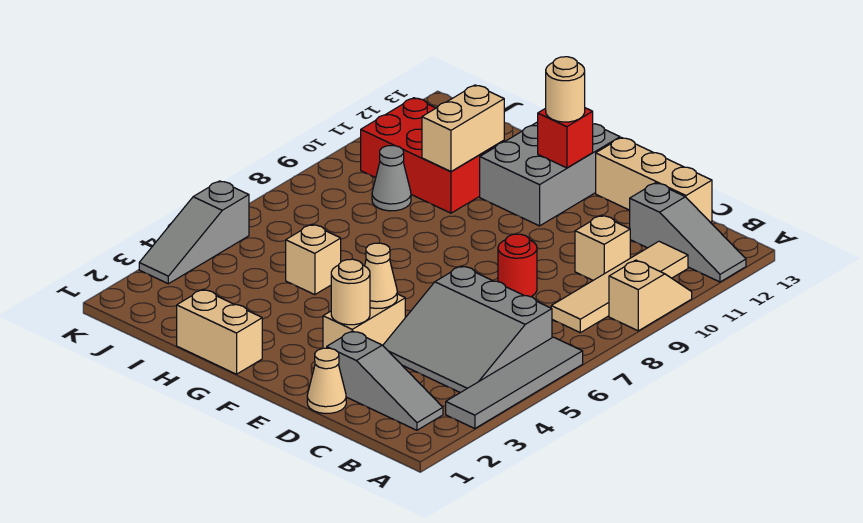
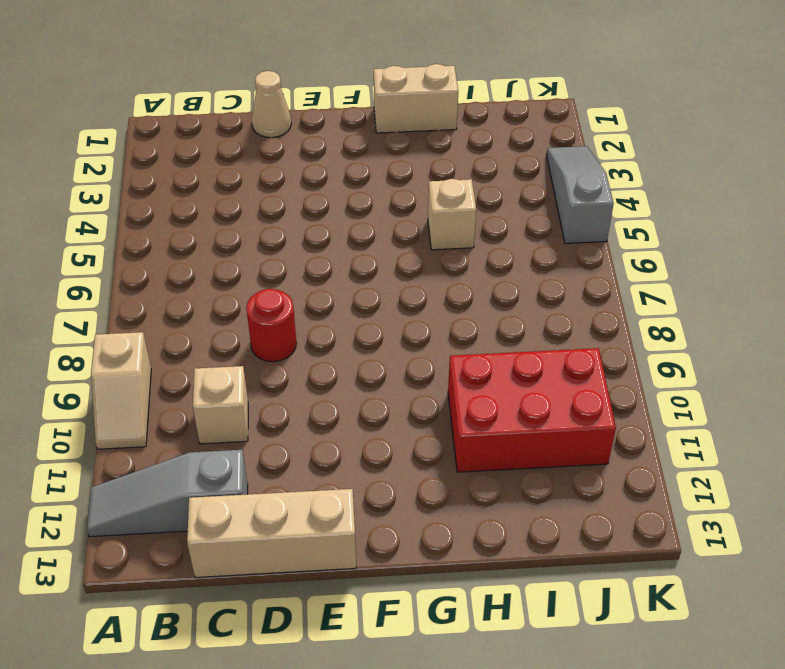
none -> grey 1x4 tile [446,337,583,429]
none -> grey 1x3 slope [327,331,443,430]
none -> grey 3x3 slope [383,266,552,393]

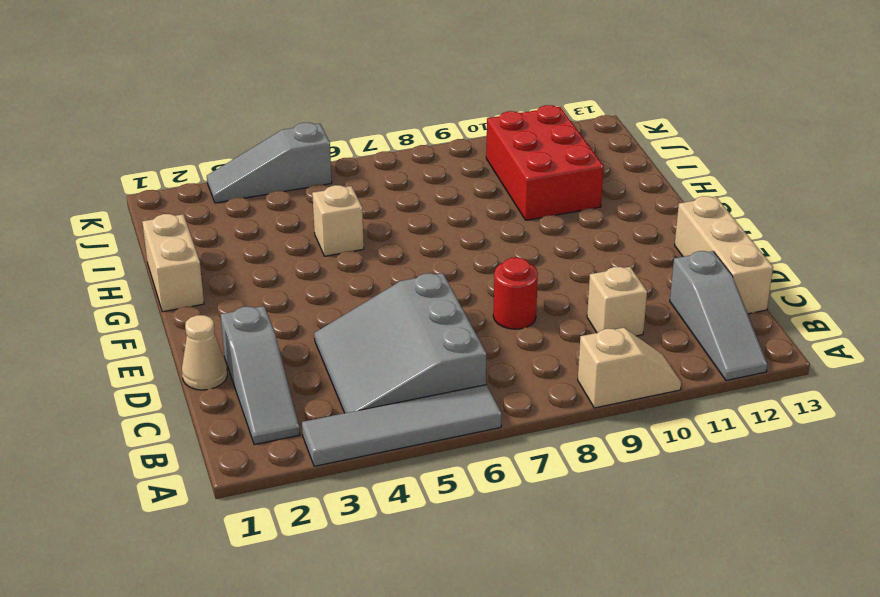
none -> tan 1x4 tile [551,241,688,333]
none -> tan 1x2 brick [323,294,405,348]
none -> grey 2x3 brick [480,122,620,226]

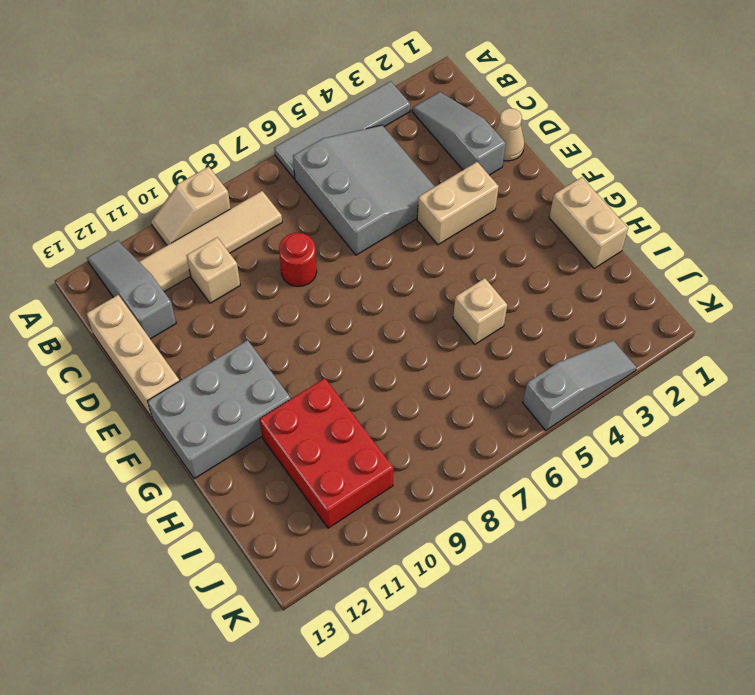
none -> grey 1x1 cone [372,146,411,211]
none -> tan 1x1 round brick [331,259,370,325]
none -> tan 1x1 cone [365,243,397,308]

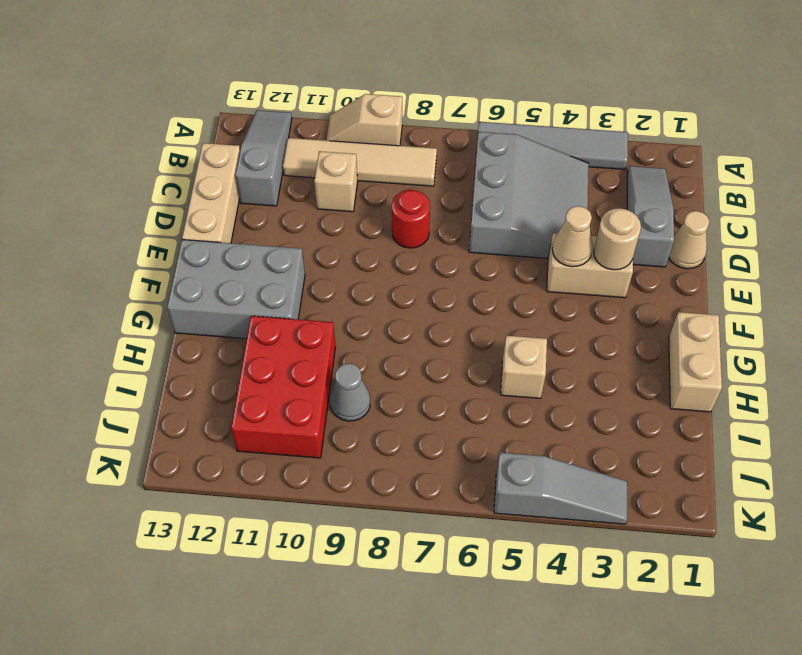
none -> red 1x1 brick [538,108,593,168]
none -> tan 1x2 brick [422,85,504,171]
none -> tan 1x1 round brick [546,57,585,122]

